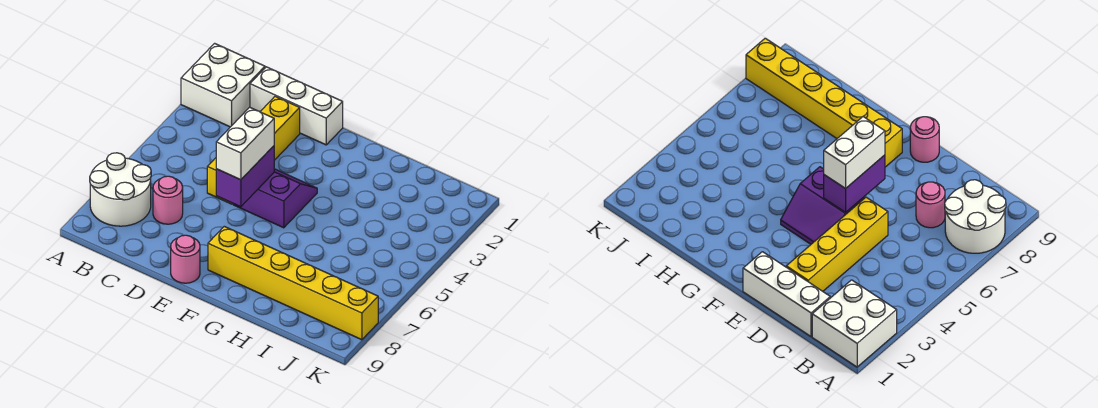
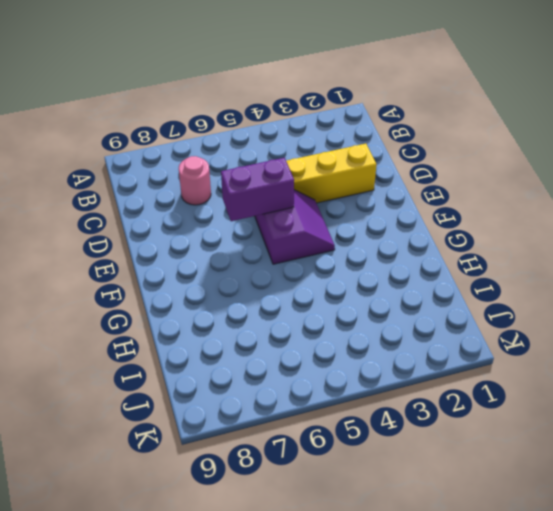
none -> white 2x2 brick [181,43,265,127]
none -> white 2x2 round brick [90,153,151,226]

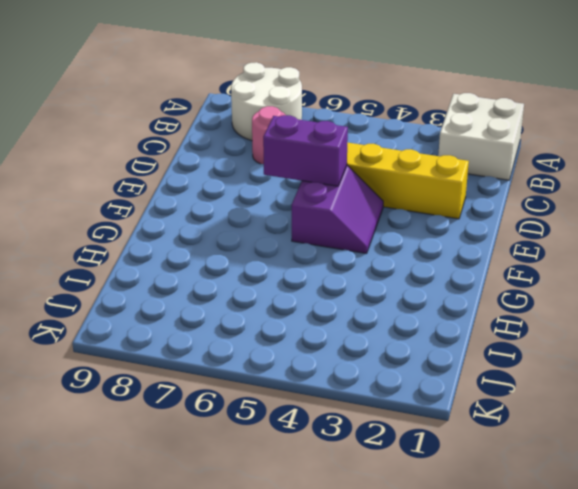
none -> white 1x3 brick [250,67,343,145]
none -> pink 1x1 round brick [171,235,200,283]

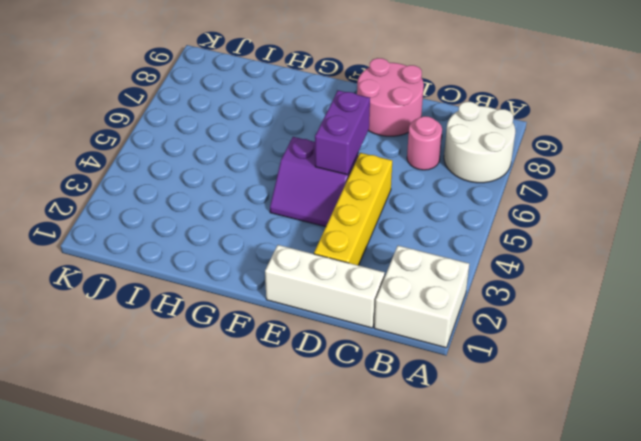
pink 2x2 round brick [357,58,424,136] -> pink 1x1 round brick [171,235,200,283]
none -> yellow 1x6 brick [208,226,378,340]
none -> white 1x2 brick [216,107,274,180]

